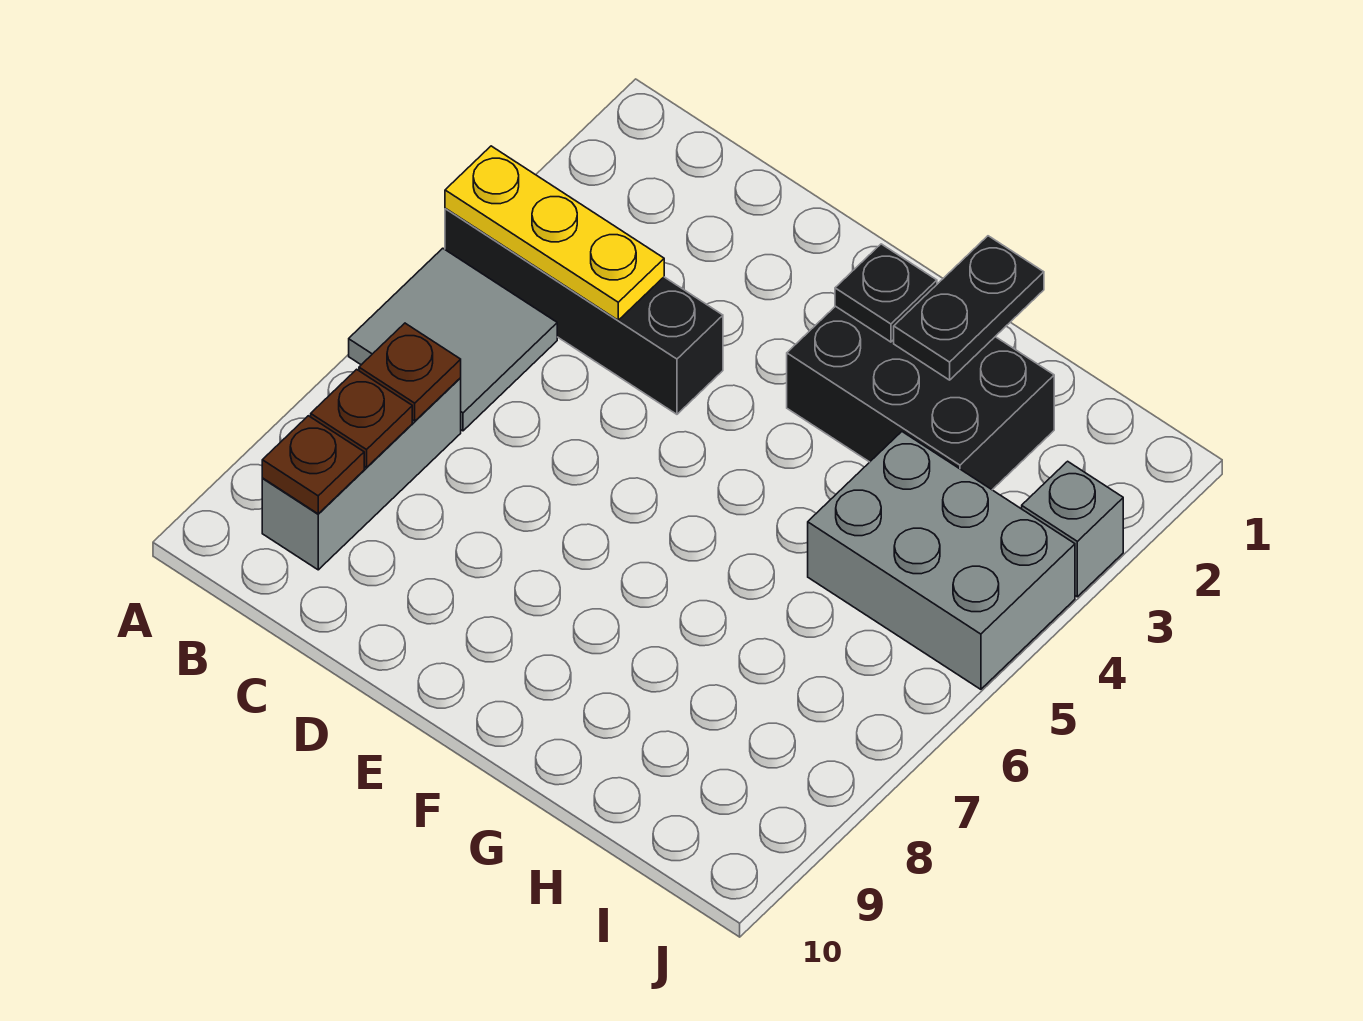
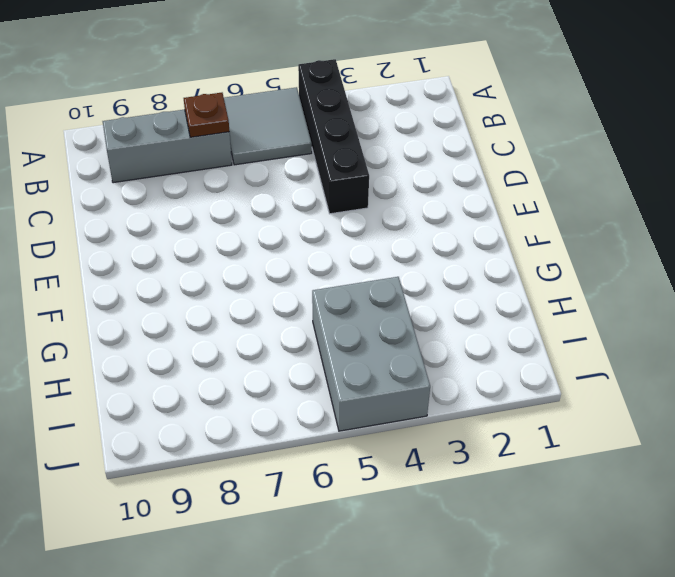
none -> black 2x3 brick [787,306,1054,490]
none -> grey 1x1 brick [1022,461,1123,597]
none -> yellow 1x3 plate [445,146,664,320]

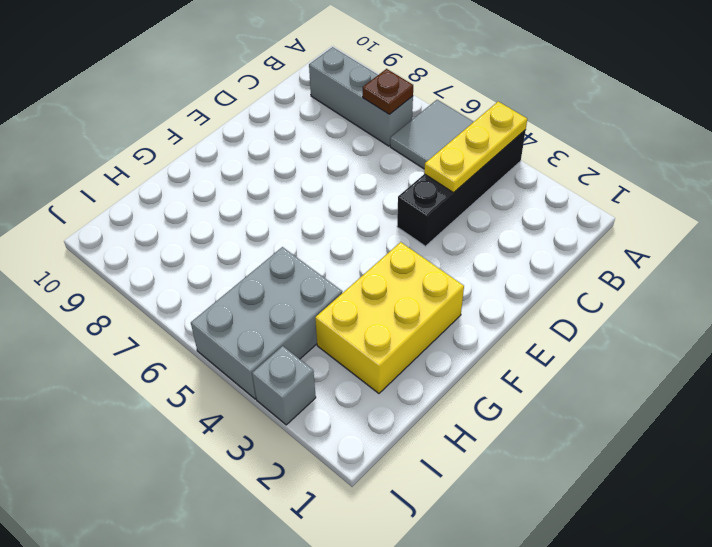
yellow 2x3 brick [315,242,464,393] -> black 2x3 brick [787,306,1054,490]
none -> brown 1x1 plate [311,369,412,468]
none -> brown 1x1 plate [262,416,364,514]
none -> black 1x1 plate [835,244,937,342]

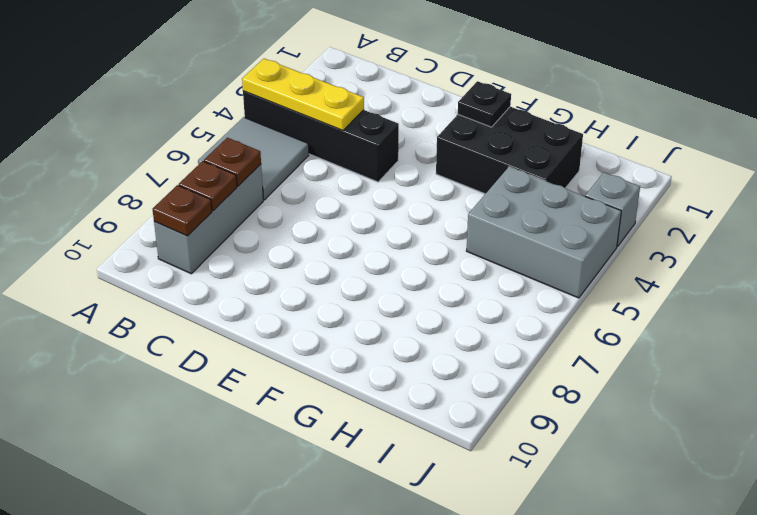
none -> black 1x2 plate [894,236,1044,380]

